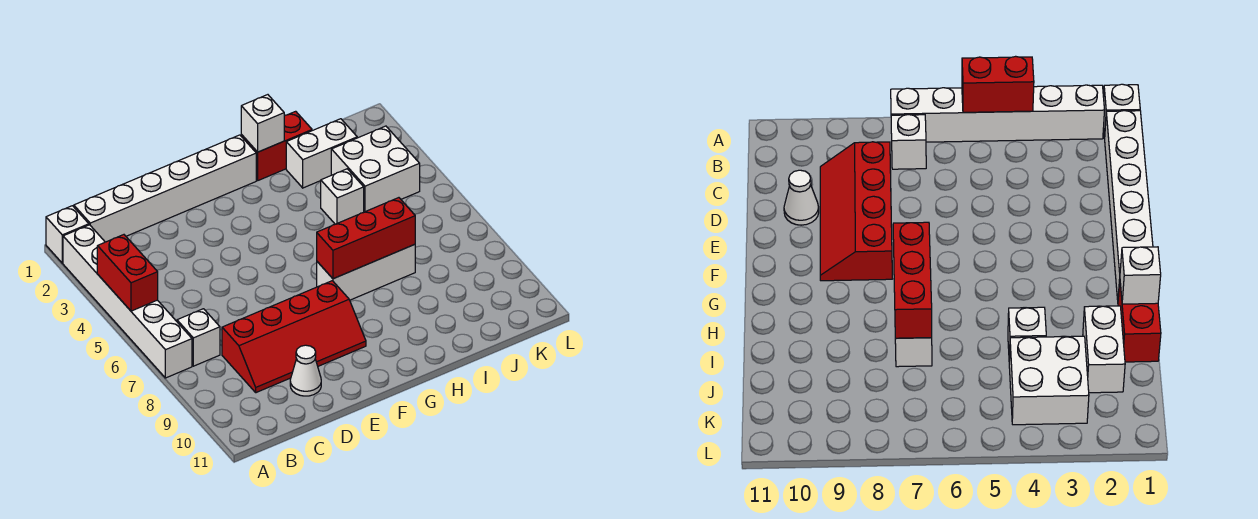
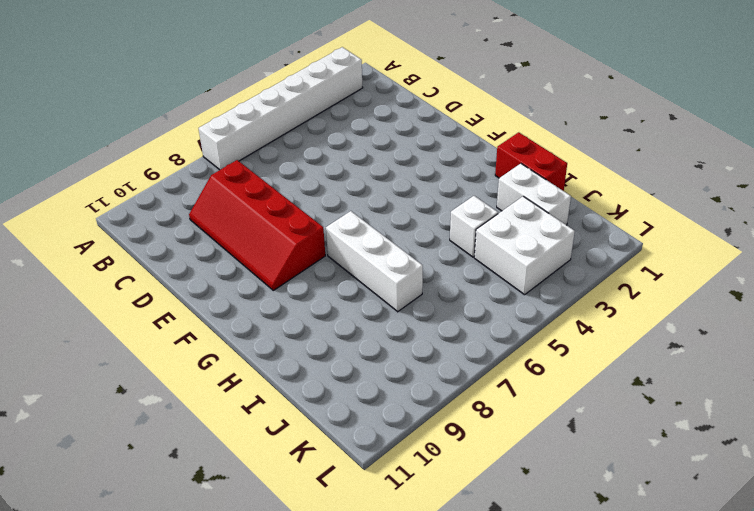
none -> white 1x1 brick [46,206,89,263]
none -> white 1x6 brick [74,135,256,242]
none -> white 1x1 brick [177,309,220,366]

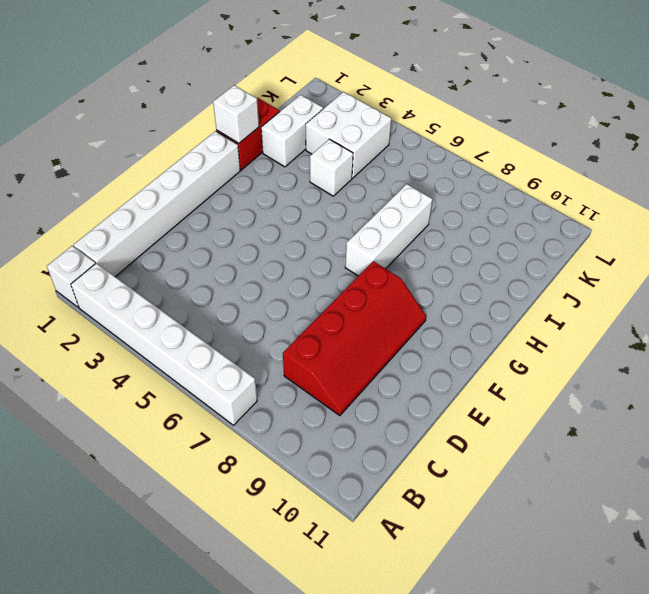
none -> white 1x1 brick [177,309,220,366]
none -> white 1x1 cone [290,345,321,396]
none -> red 1x2 brick [97,235,158,311]

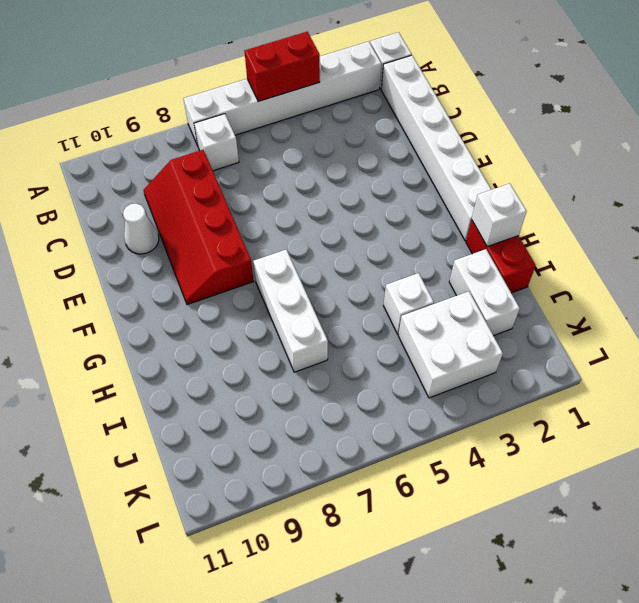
none -> red 1x3 brick [317,198,415,279]

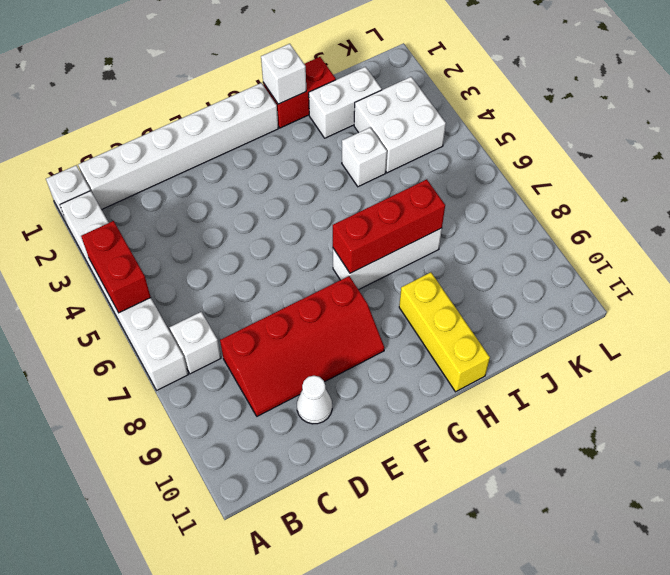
yellow 1x3 brick [399,272,490,392] -> none

